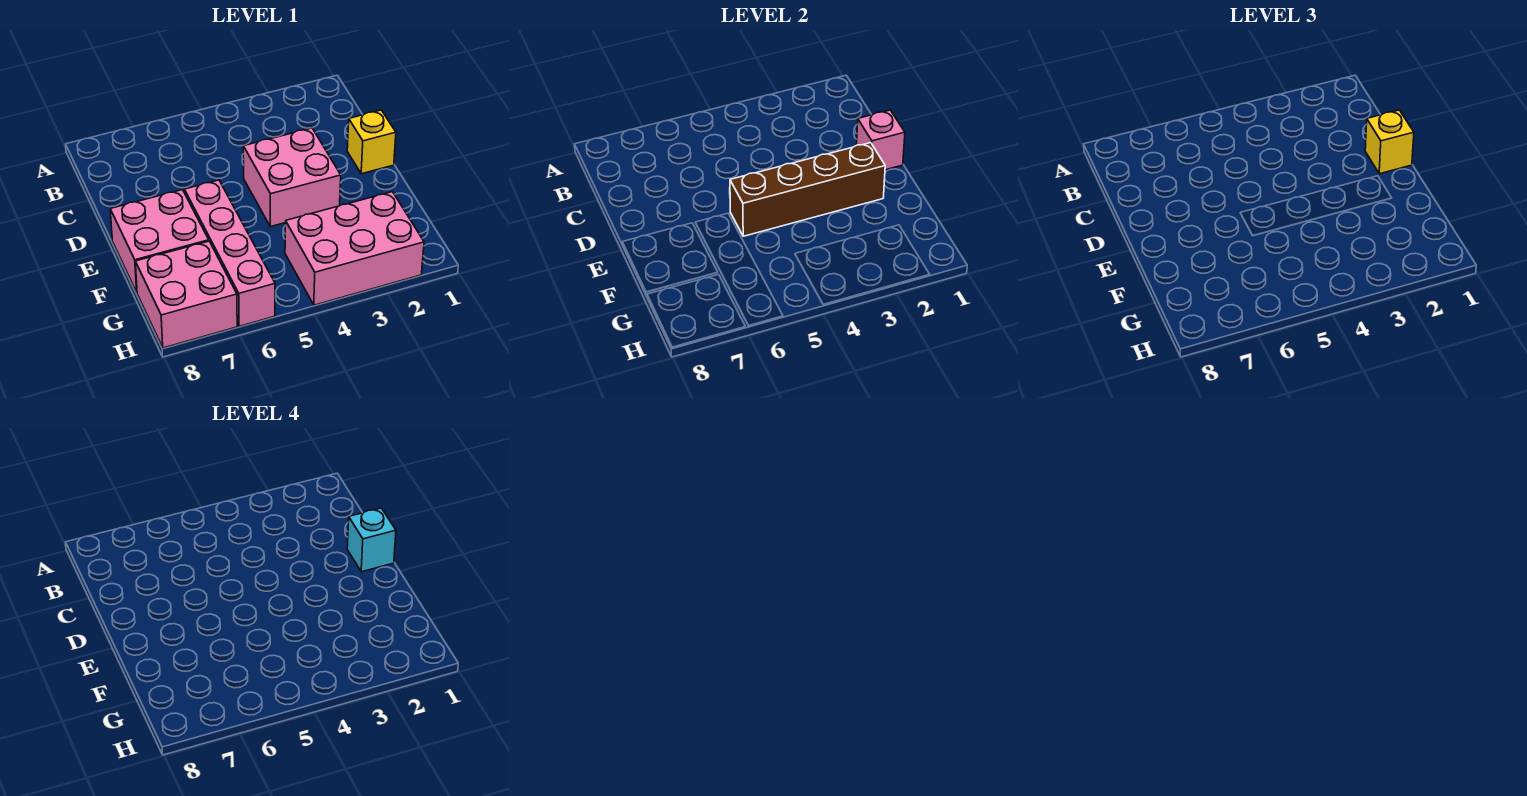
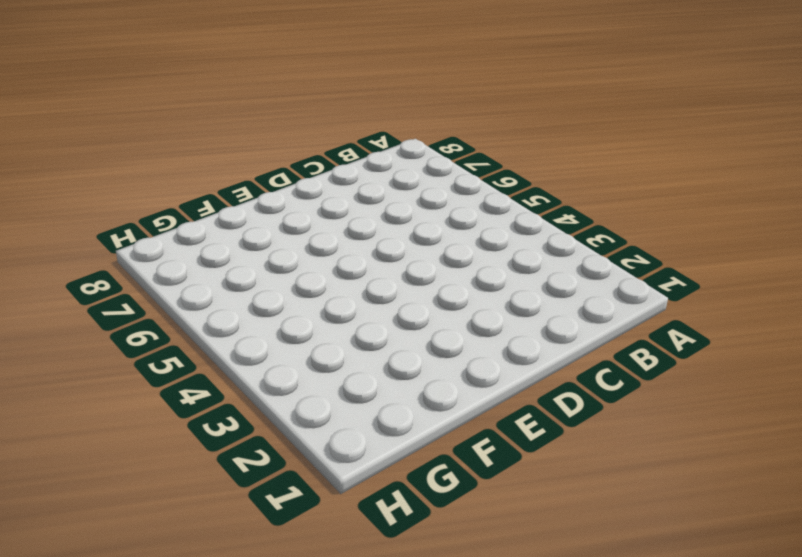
none -> yellow 1x1 brick [347,110,396,174]
none -> pink 2x2 brick [243,128,341,227]

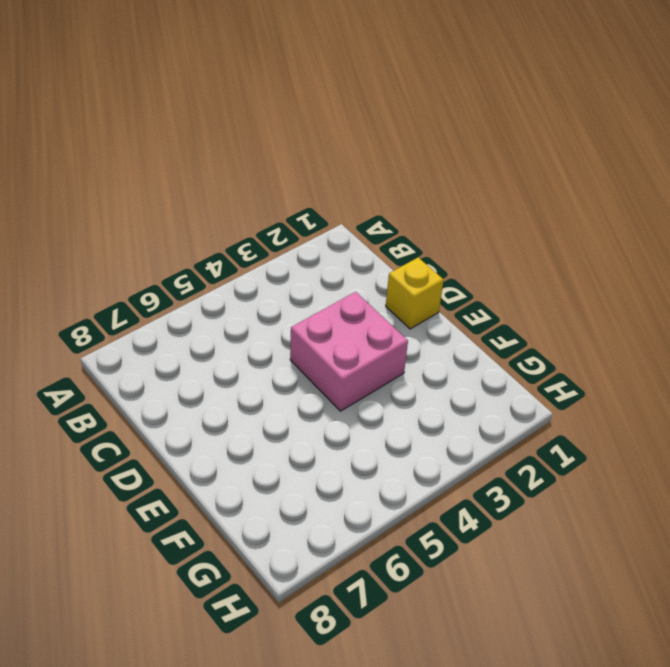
none -> pink 1x4 brick [184,180,275,326]
none -> pink 2x2 brick [110,190,209,292]

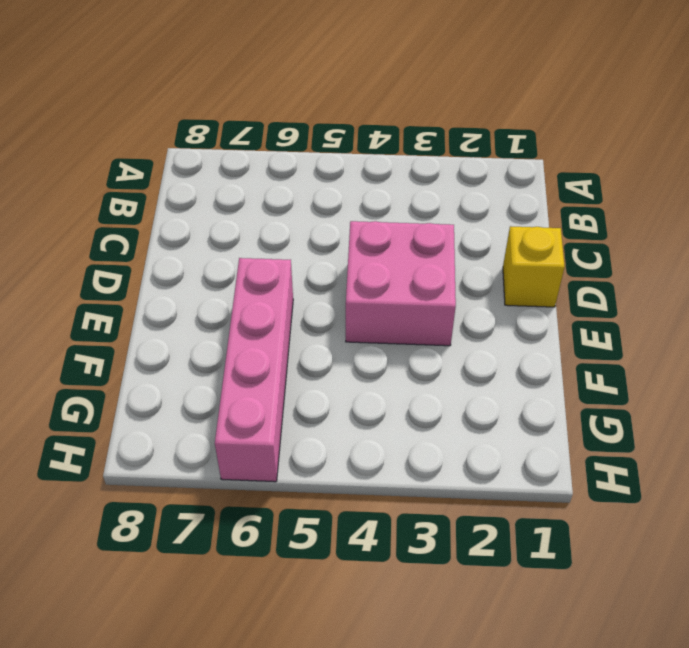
none -> pink 2x2 brick [110,190,209,292]
none -> pink 2x3 brick [285,192,424,305]

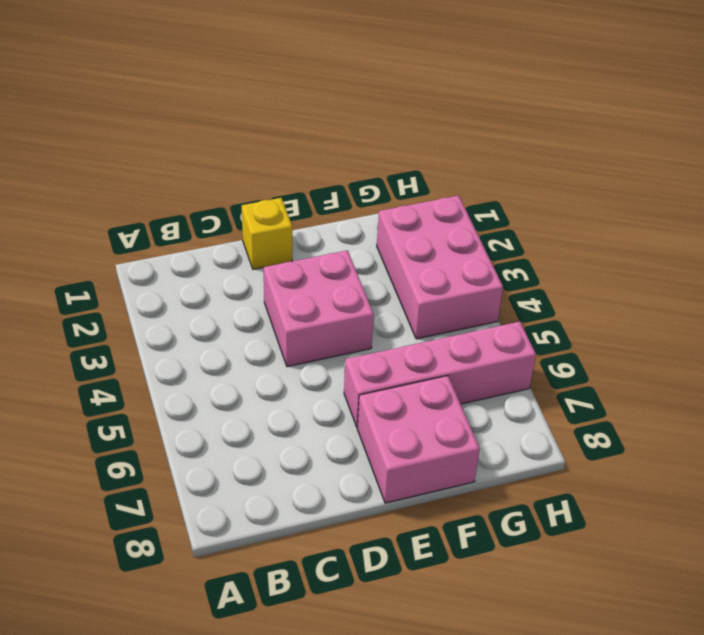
none -> pink 2x2 brick [135,241,237,348]
none -> pink 1x1 brick [857,110,905,170]

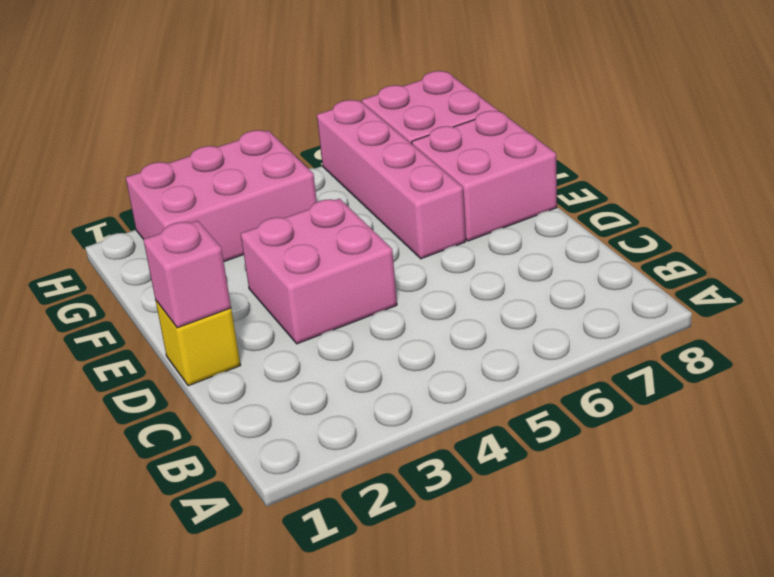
none -> brown 1x4 brick [730,143,885,236]
none -> yellow 1x1 brick [1365,110,1414,174]

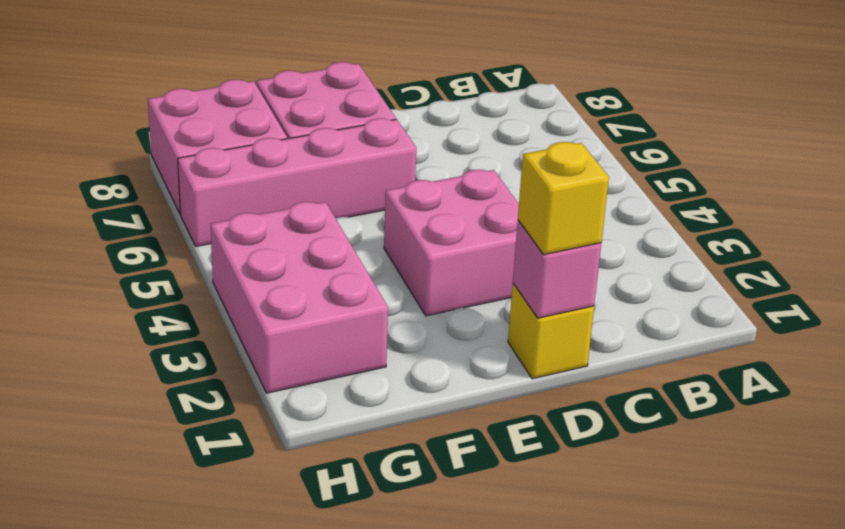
none -> brown 1x4 brick [730,143,885,236]
none -> cyan 1x1 brick [347,508,396,572]

